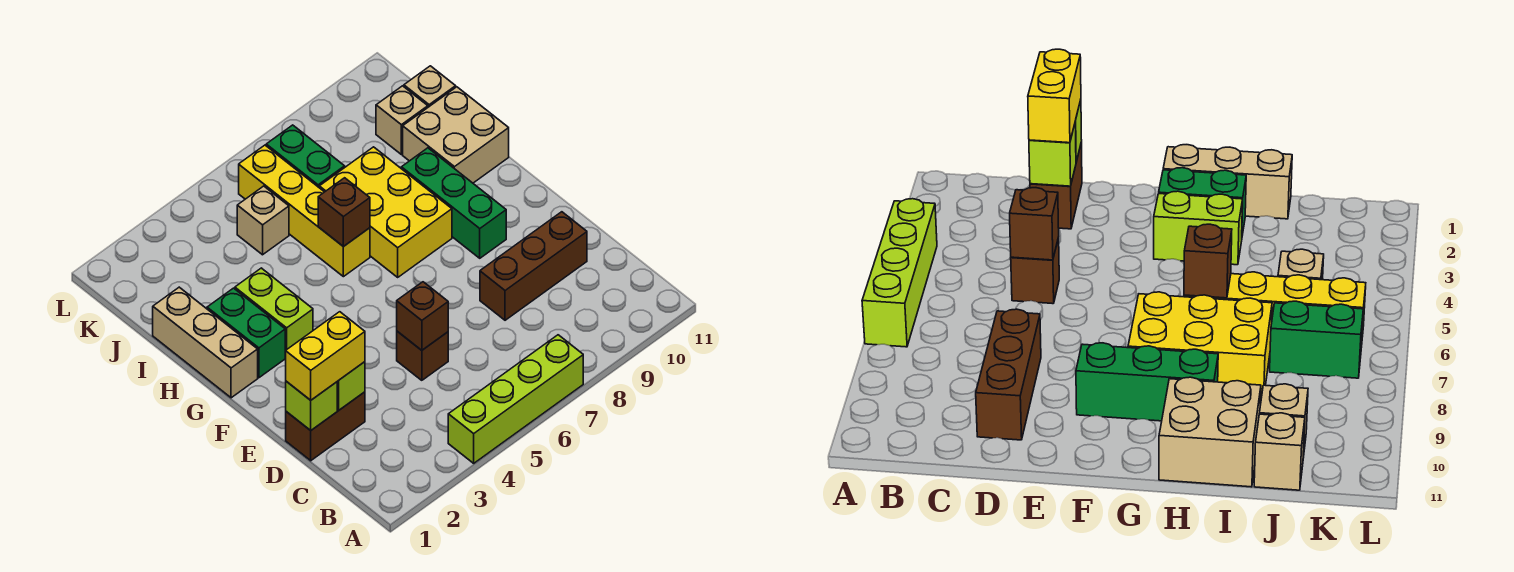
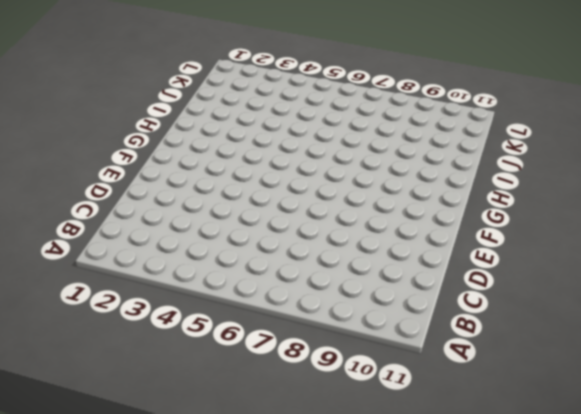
none -> lime 1x4 brick [448,335,583,463]
none -> brown 1x2 brick [286,392,365,461]
none -> brown 1x1 brick [397,331,448,380]

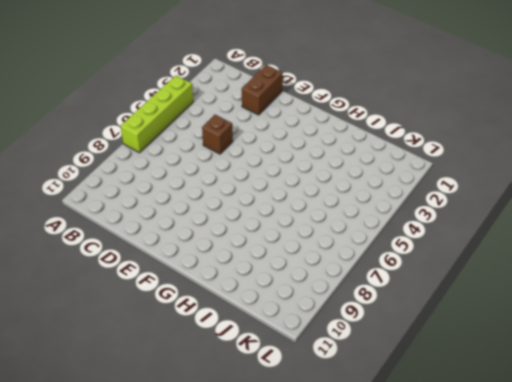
none -> brown 1x3 brick [480,212,587,320]
none -> green 1x3 brick [401,148,506,258]
none -> tan 1x3 brick [153,287,258,398]

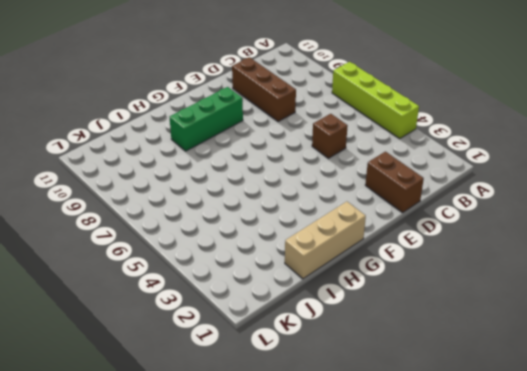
none -> green 1x2 brick [207,288,285,378]
none -> lime 1x2 brick [235,268,313,357]
none -> yellow 2x3 brick [319,147,452,277]

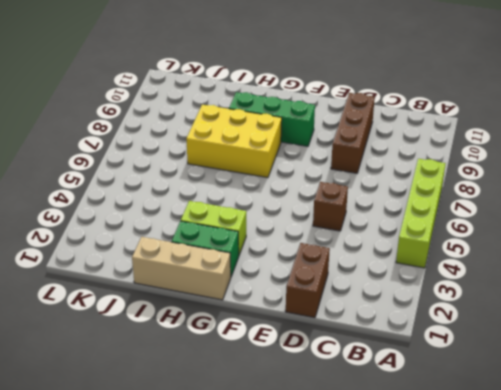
none -> yellow 1x4 brick [239,145,370,277]
none -> tan 2x2 brick [403,87,509,183]
none -> tan 1x1 brick [237,186,289,255]

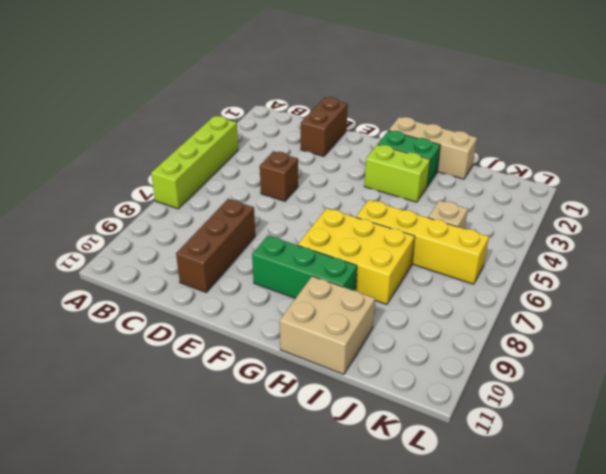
none -> green 1x2 brick [266,125,345,187]
none -> tan 1x1 brick [376,86,428,154]
none -> tan 1x1 brick [404,66,456,107]

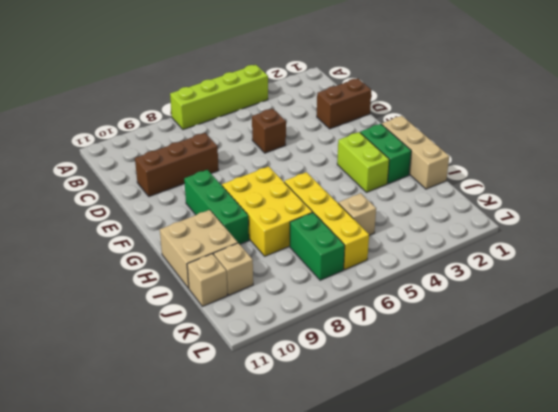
none -> lime 1x1 brick [286,381,337,430]
none -> lime 1x1 brick [337,362,365,410]
none -> brown 1x1 brick [397,282,448,350]

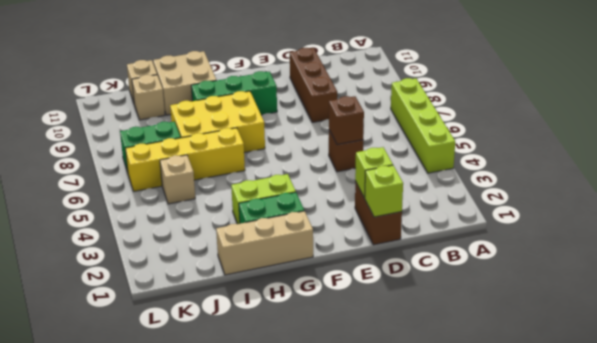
none -> brown 1x1 brick [318,178,370,247]
none -> yellow 1x2 brick [286,312,365,400]

